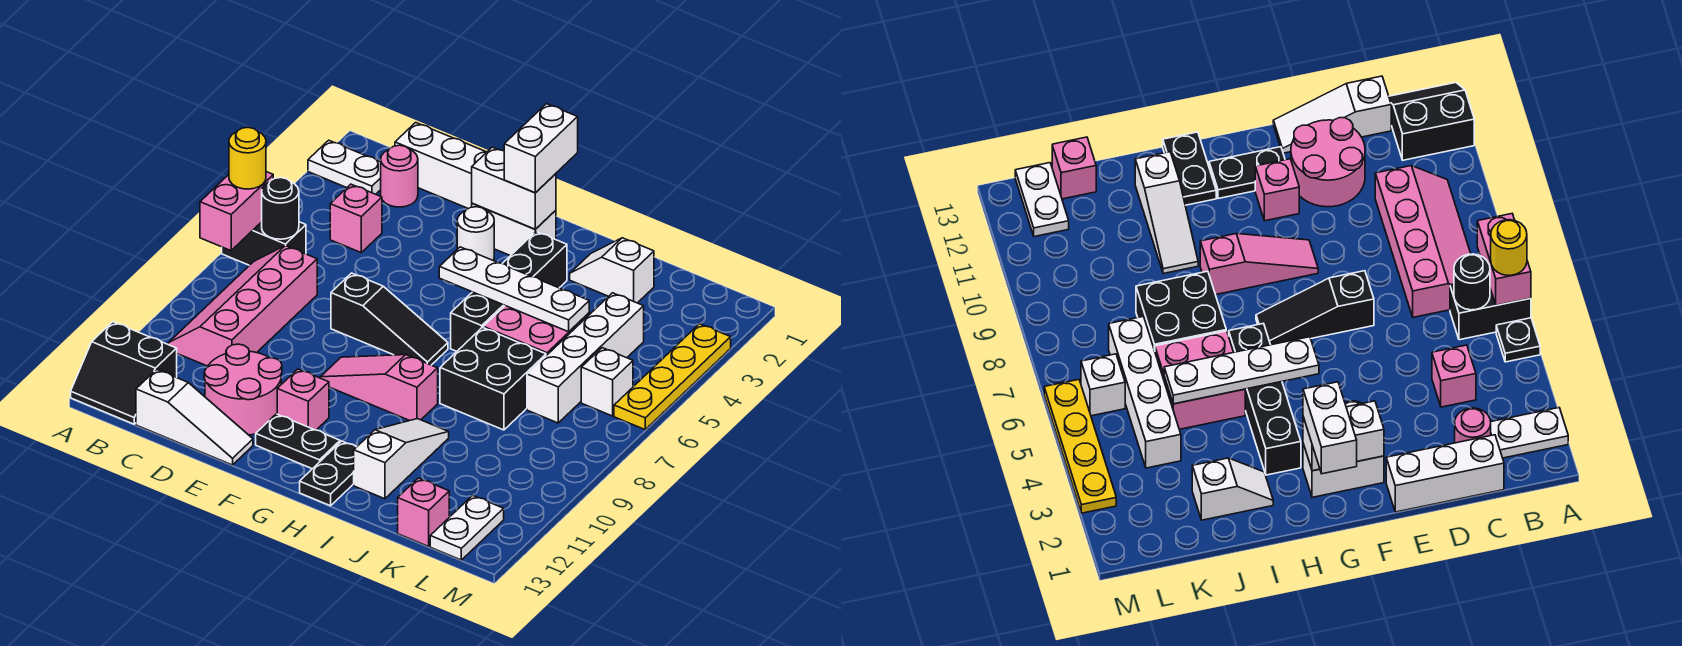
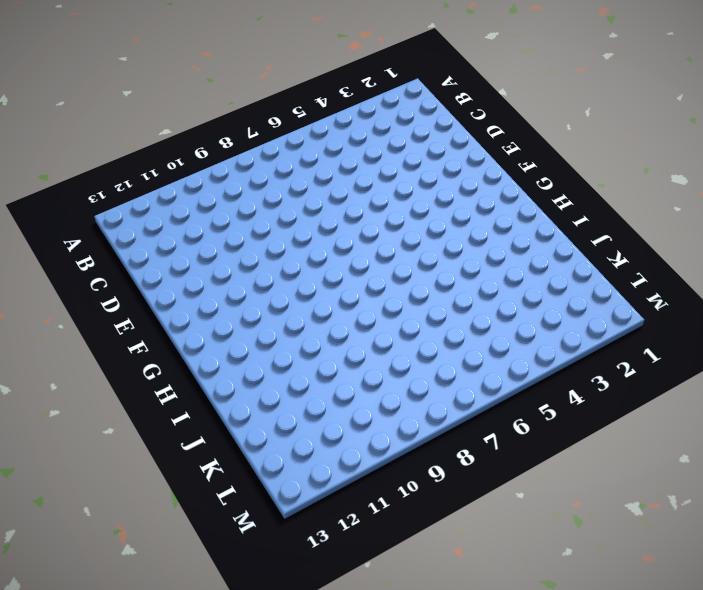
none -> white 1x2 plate [308,140,381,194]
none -> black 1x1 plate [1496,318,1540,362]
none -> black 1x2 brick [222,222,306,265]
none -> black 2x2 slope [71,322,177,424]

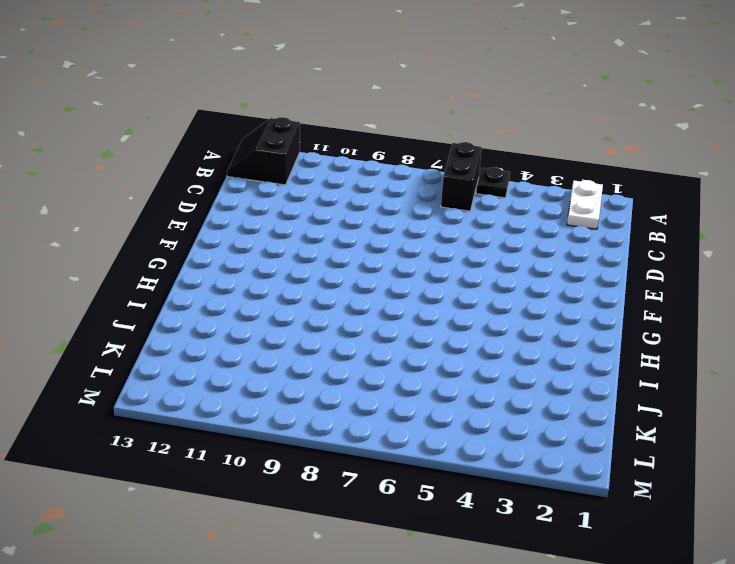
none -> pink 2x4 slope [168,246,317,366]
none -> white 1x3 brick [395,123,487,209]
none -> pink 1x1 round brick [381,145,418,207]
none -> pink 1x1 brick [330,184,382,252]

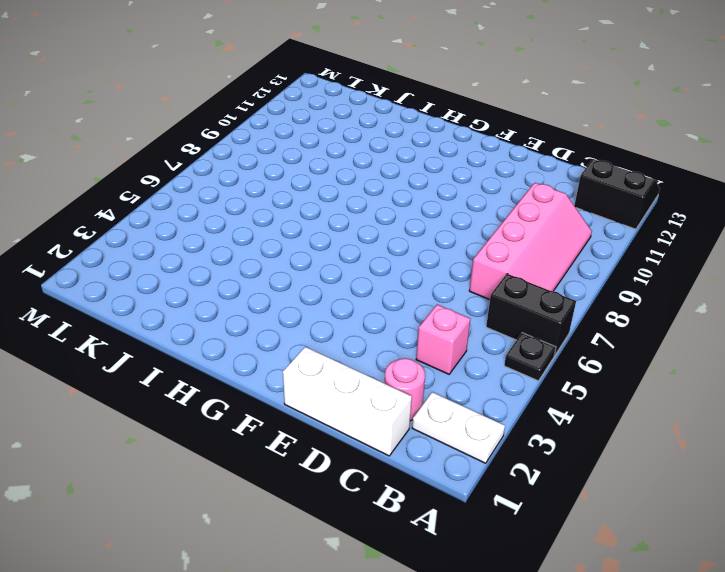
none -> white 1x3 slope [136,369,253,465]
none -> pink 2x2 round brick [204,344,282,435]
none -> black 1x3 slope [331,273,448,365]
none -> white 1x2 brick [472,203,556,256]

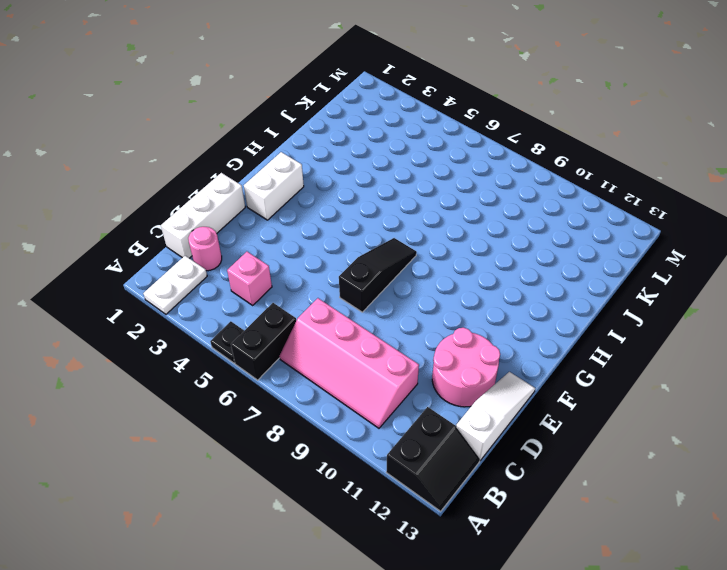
none -> white 1x1 round brick [457,207,494,260]
none -> pink 1x3 slope [320,355,438,421]
none -> pink 1x1 brick [277,369,329,430]
none -> black 1x2 plate [256,414,340,469]

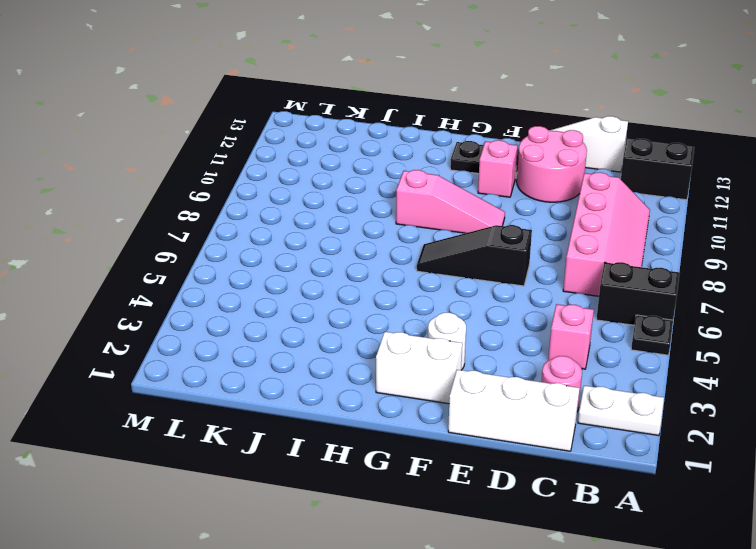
none -> black 1x4 brick [451,232,567,351]
none -> black 1x2 plate [300,441,356,506]
none -> white 1x2 slope [570,238,654,303]
none -> pink 2x2 brick [483,306,589,356]

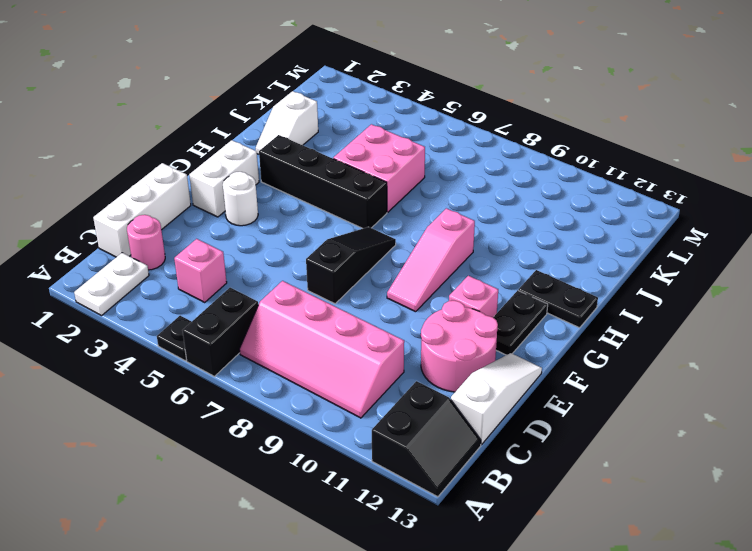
none -> black 2x2 brick [440,327,546,430]
none -> white 1x3 slope [354,419,449,499]
none -> white 1x4 brick [527,293,644,423]
none -> pink 1x1 brick [398,478,449,546]

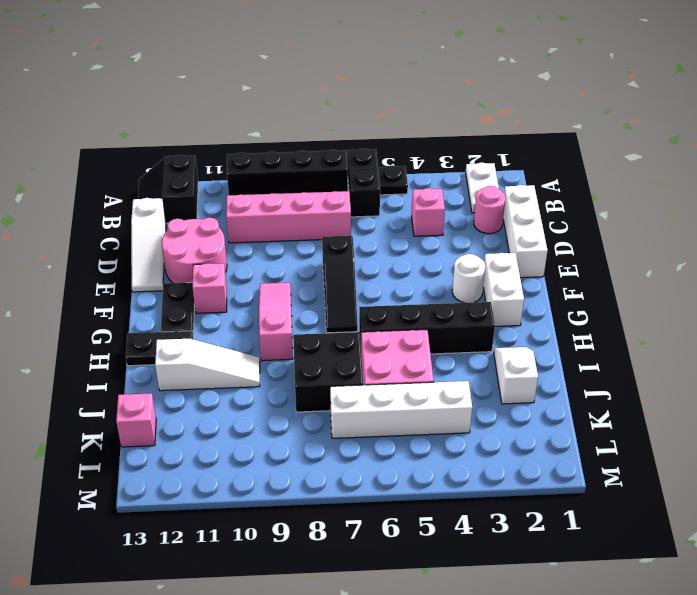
black 1x4 brick [227,150,348,195] -> none
none -> white 1x1 brick [581,348,633,416]
none -> white 1x2 plate [430,495,504,560]
none -> yellow 1x4 plate [614,324,731,429]
none -> pink 1x2 brick [200,172,273,251]

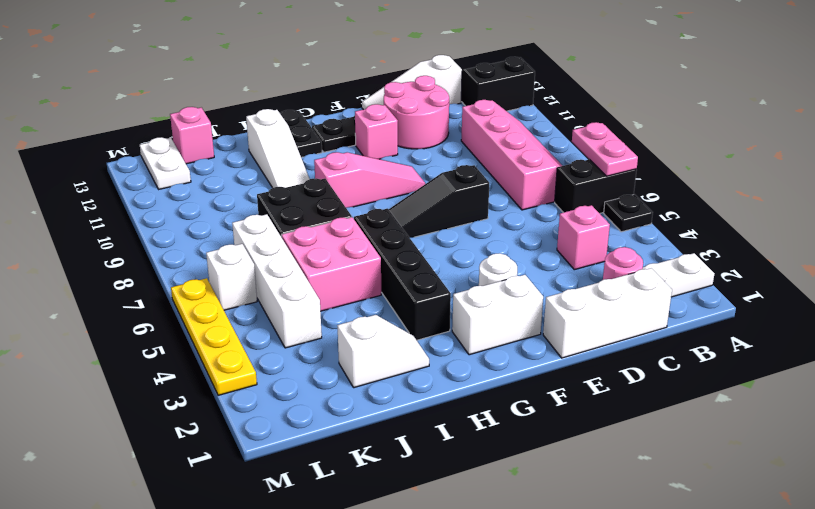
pink 1x2 plate [572,122,638,176] -> pink 1x2 brick [200,172,273,251]
none -> black 1x1 round brick [262,178,299,239]
none -> white 1x2 brick [472,147,556,229]
none -> white 1x4 plate [439,247,589,332]
none -> yellow 1x1 round brick [229,127,266,189]

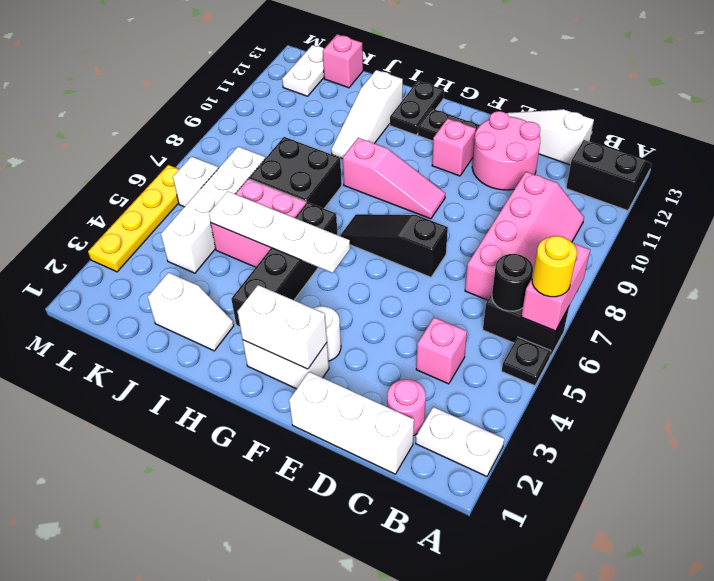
none -> white 1x2 brick [504,104,578,193]

